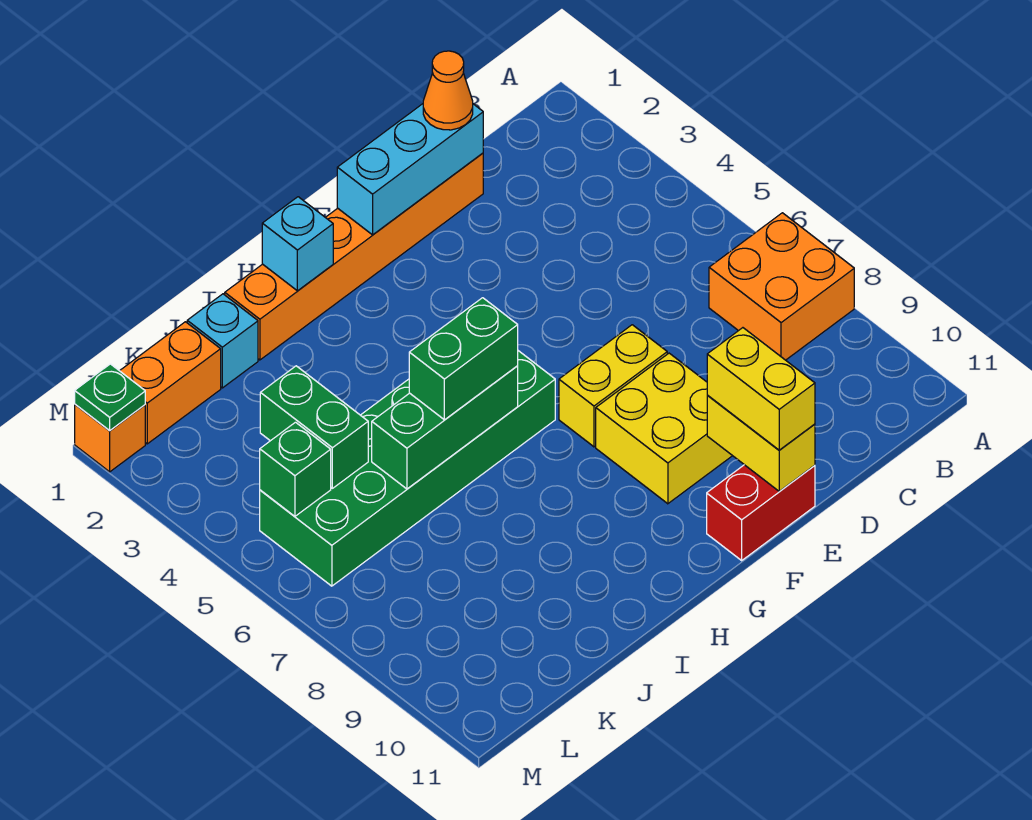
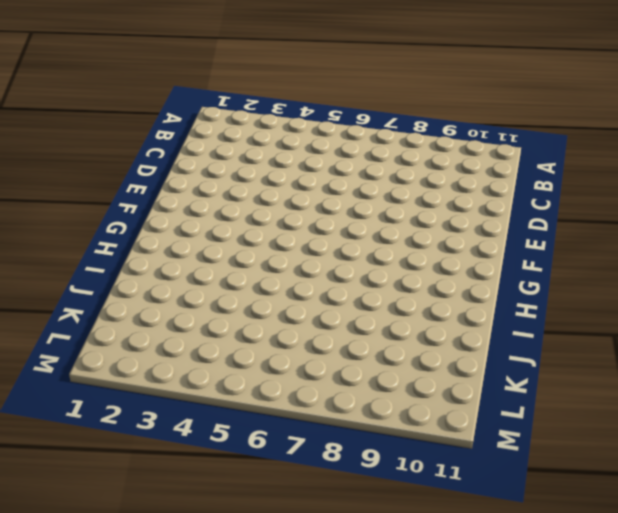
none -> orange 2x2 brick [709,213,854,360]
none -> orange 1x6 brick [225,153,483,360]
none -> yellow 1x2 brick [559,325,667,447]

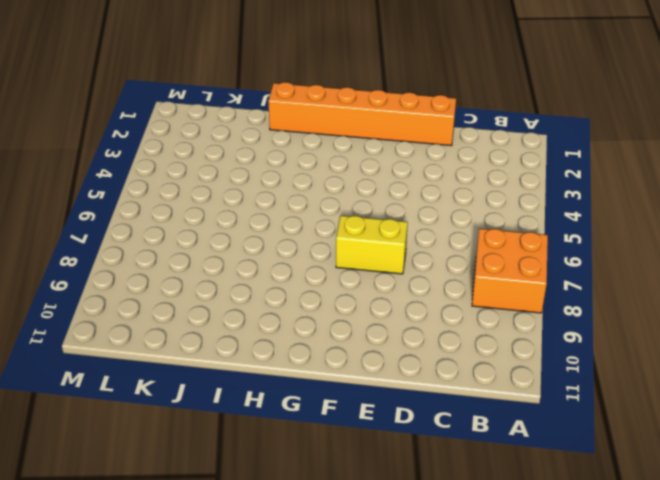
none -> yellow 2x2 brick [596,353,732,504]
none -> red 1x2 brick [707,465,815,560]
none -> green 2x6 brick [260,351,555,586]

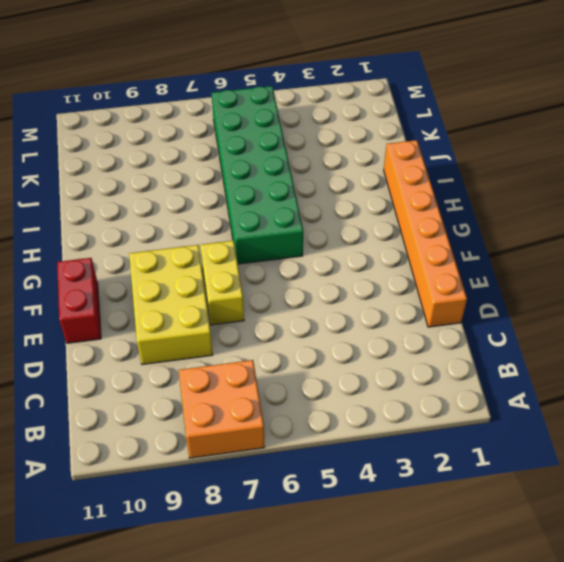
yellow 2x3 brick [129,245,213,365] -> yellow 2x2 brick [596,353,732,504]
none -> cyan 1x1 brick [187,294,258,388]
none -> orange 1x2 brick [120,322,221,444]
none -> orange 1x1 brick [75,404,145,472]

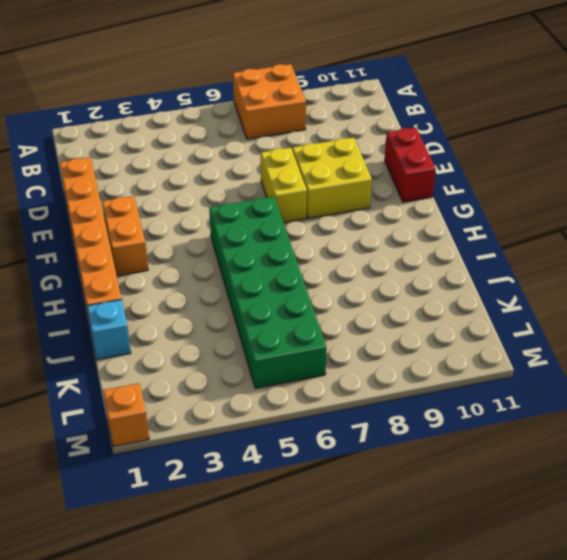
orange 1x2 brick [102,196,148,276] -> orange 1x2 brick moved to [120,322,221,444]
none -> cyan 1x3 brick [337,104,483,235]
none -> yellow 1x2 brick [707,395,815,491]
none -> cyan 1x1 brick [262,197,333,291]

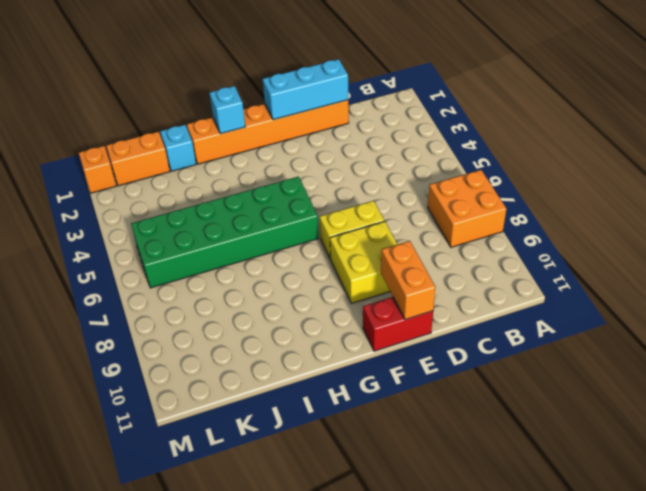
orange 1x2 brick [381,241,436,320] -> yellow 1x2 brick [707,395,815,491]
none -> green 1x3 brick [372,366,518,489]
none -> green 1x2 brick [260,366,368,488]
none -> green 1x1 brick [260,422,331,516]

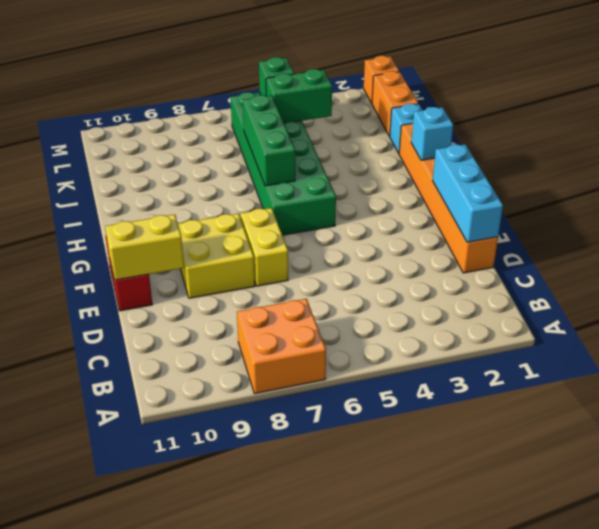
none -> green 1x1 plate [75,364,145,430]
none -> orange 1x1 cone [423,51,473,130]
none -> yellow 1x2 brick [707,328,815,450]

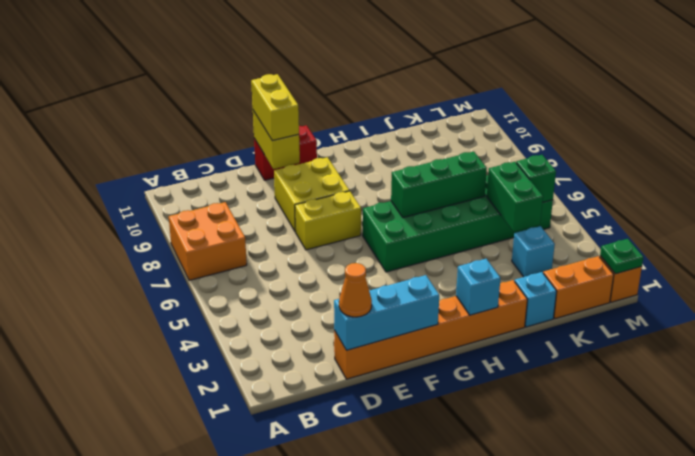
cyan 1x1 brick [512,226,555,277] -> none
none -> green 1x2 brick [409,298,518,420]

